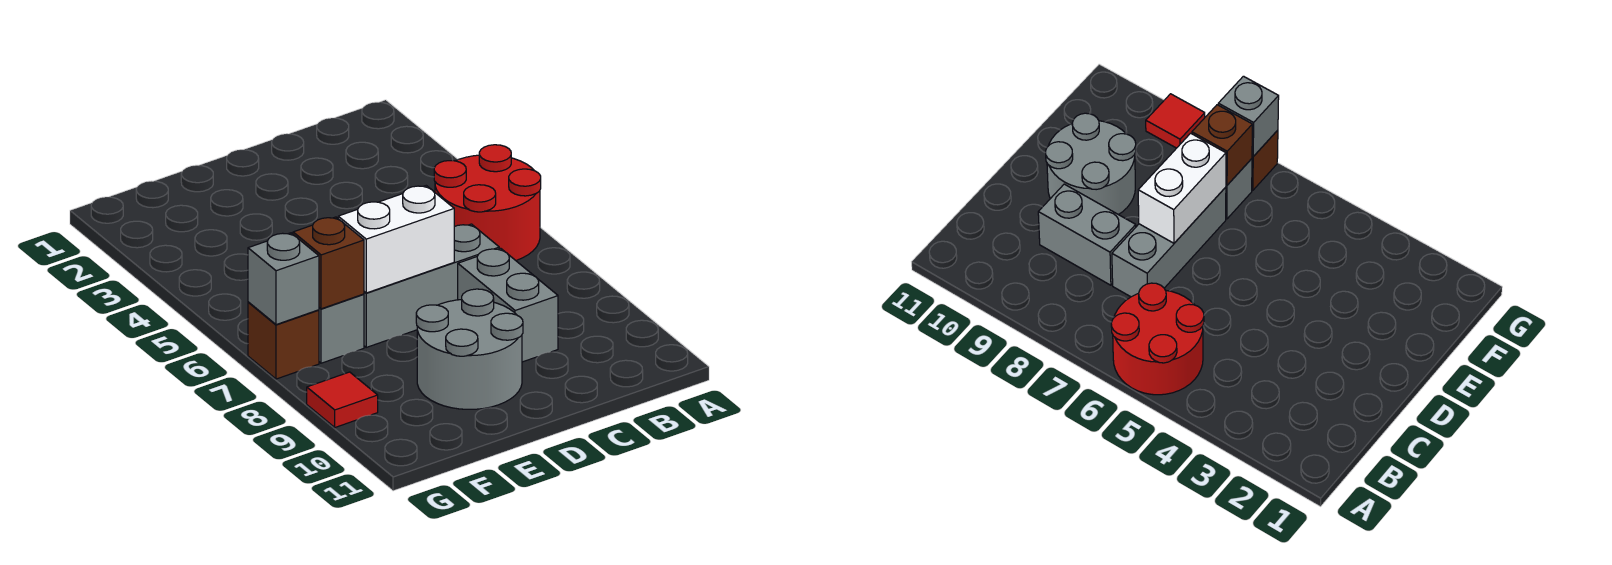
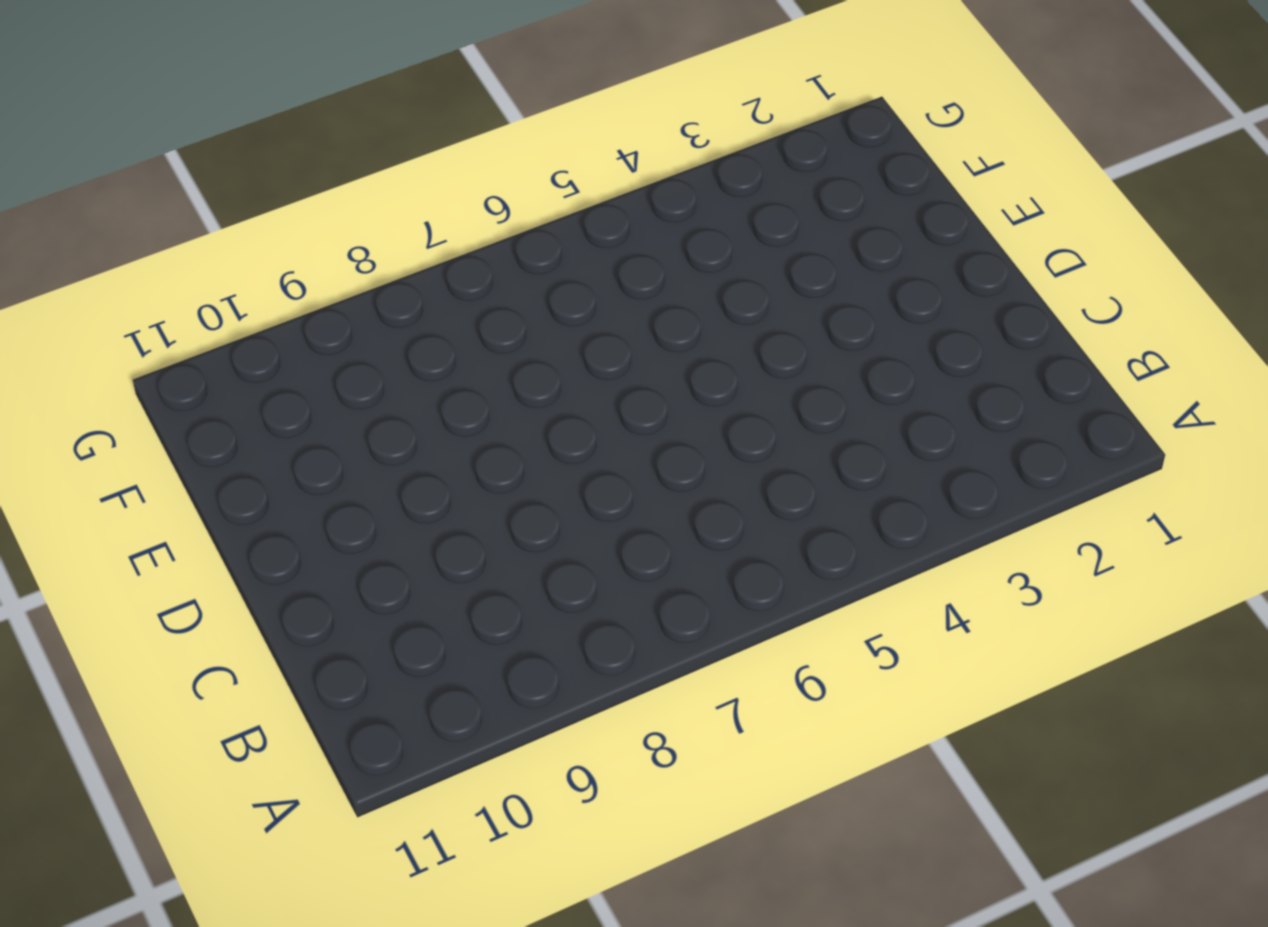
none -> red 2x2 round brick [434,145,541,260]
none -> grey 1x3 brick [364,224,499,347]

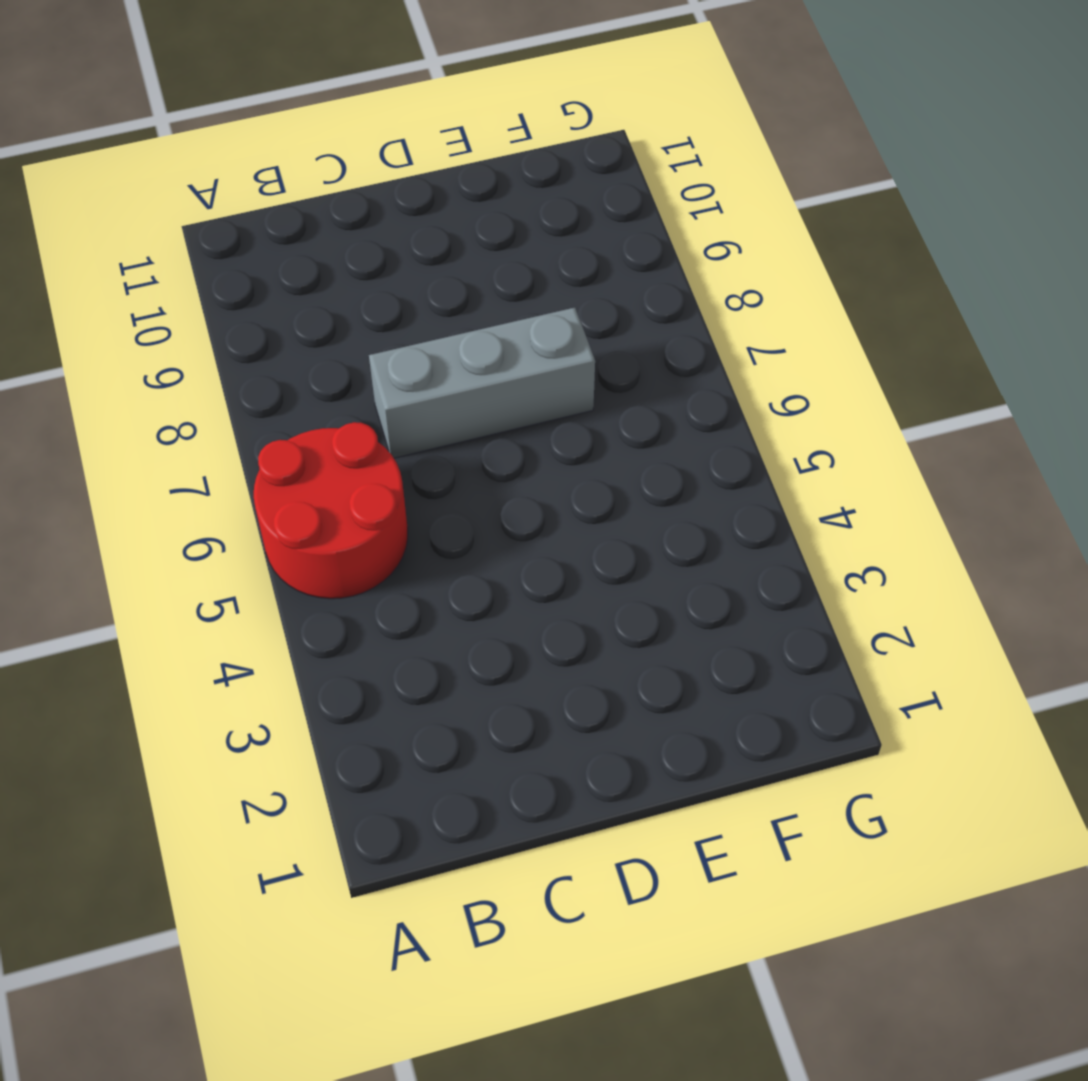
none -> grey 1x2 brick [458,248,558,362]
none -> grey 2x2 round brick [416,289,523,409]

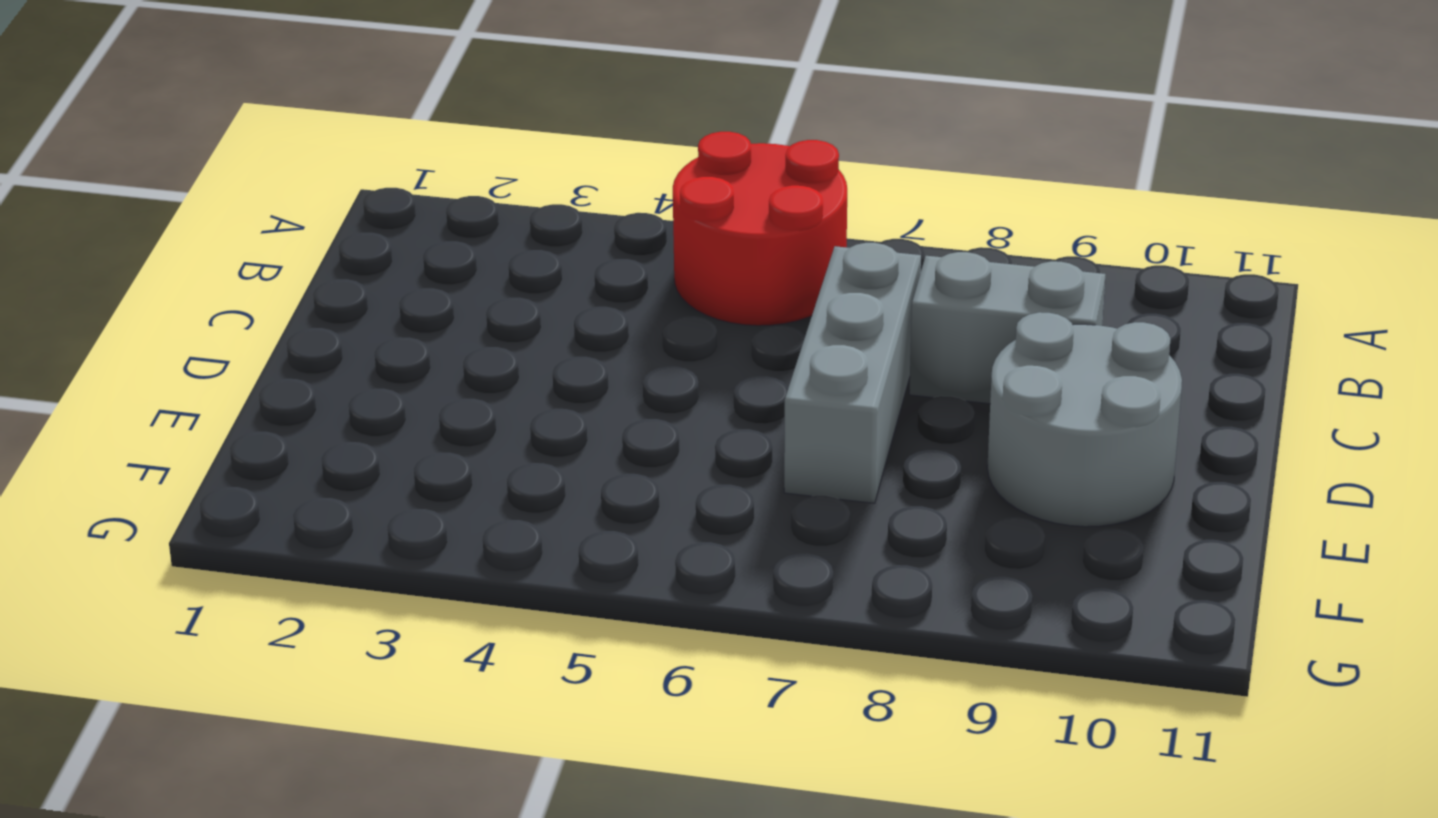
none -> grey 1x1 brick [319,294,364,363]
none -> brown 1x1 brick [248,302,319,379]

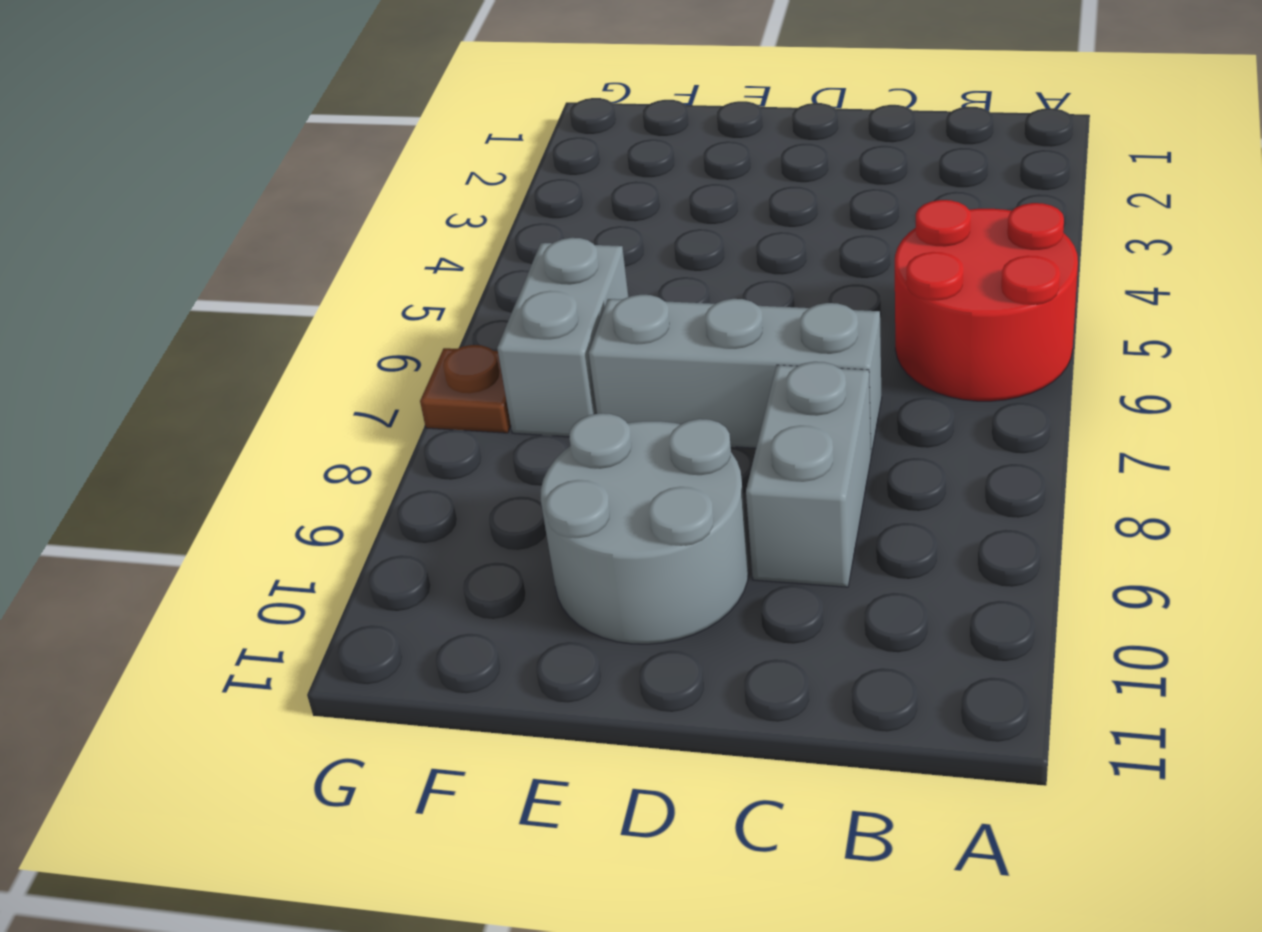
grey 1x2 brick [497,238,628,437] -> grey 1x1 brick [319,294,364,363]
brown 1x1 plate [420,345,511,433] -> brown 1x1 brick [248,302,319,379]
none -> red 1x1 tile [307,372,378,427]
none -> white 1x2 brick [338,186,454,293]

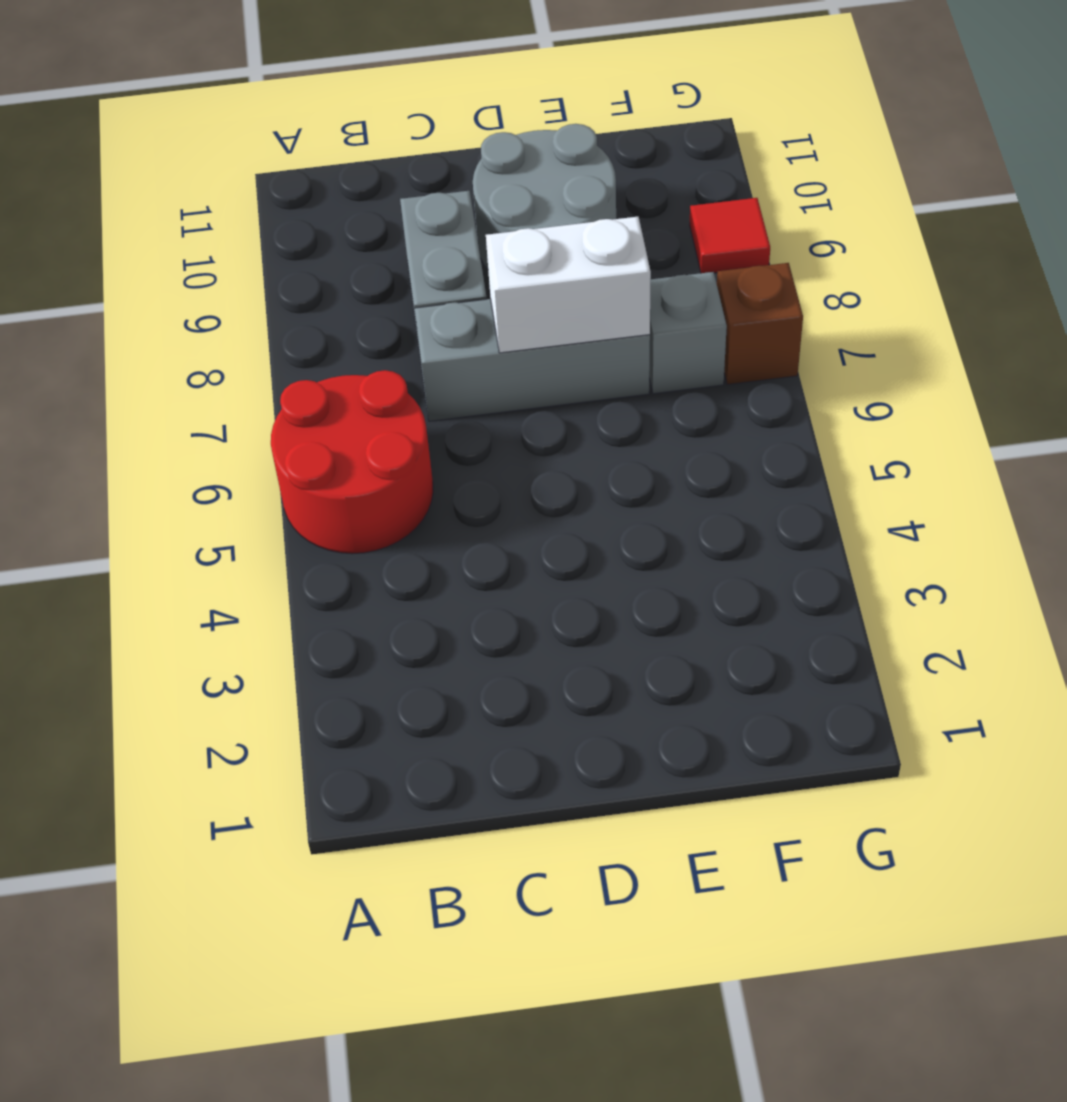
none -> brown 1x1 brick [293,217,364,309]
none -> grey 1x1 brick [248,233,319,325]

